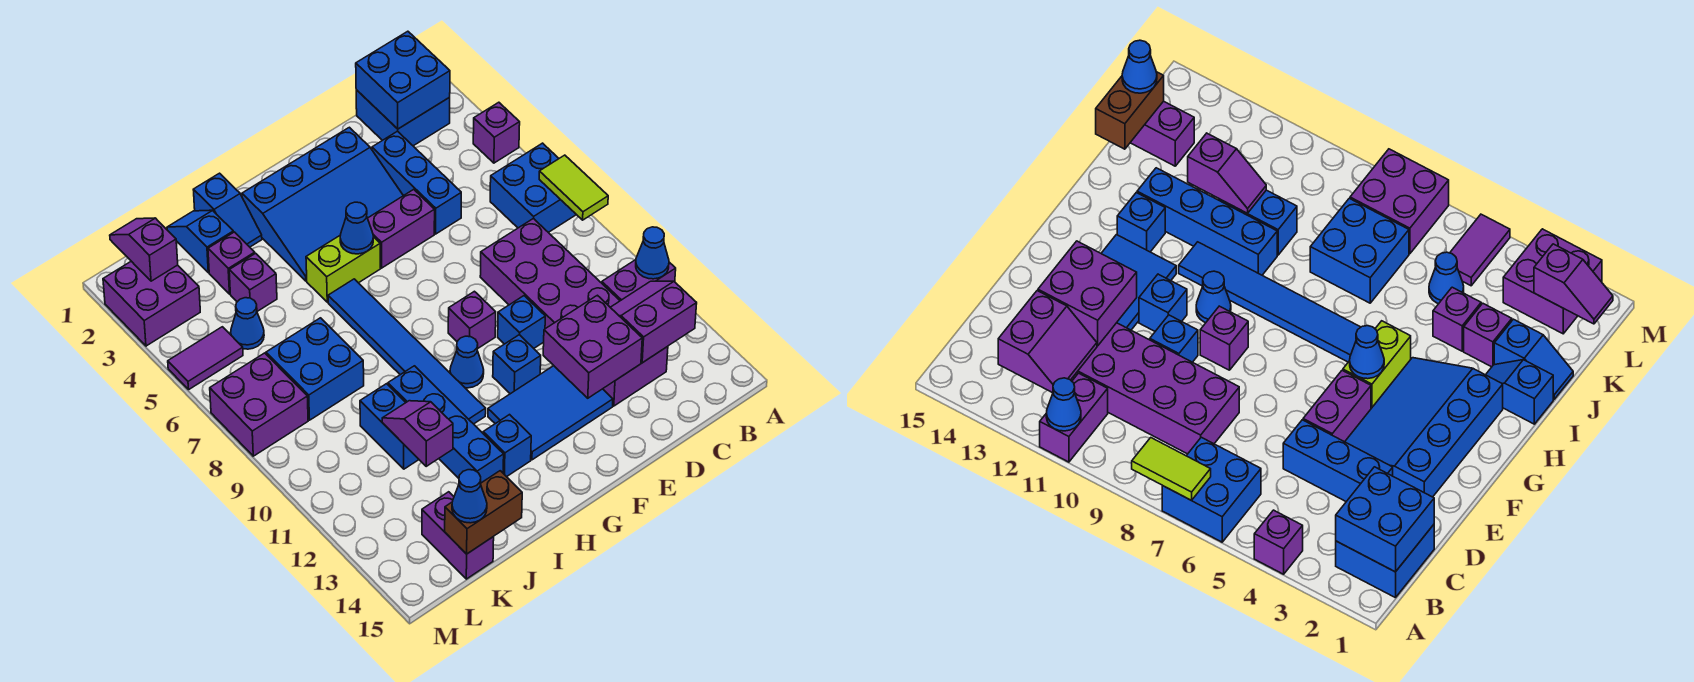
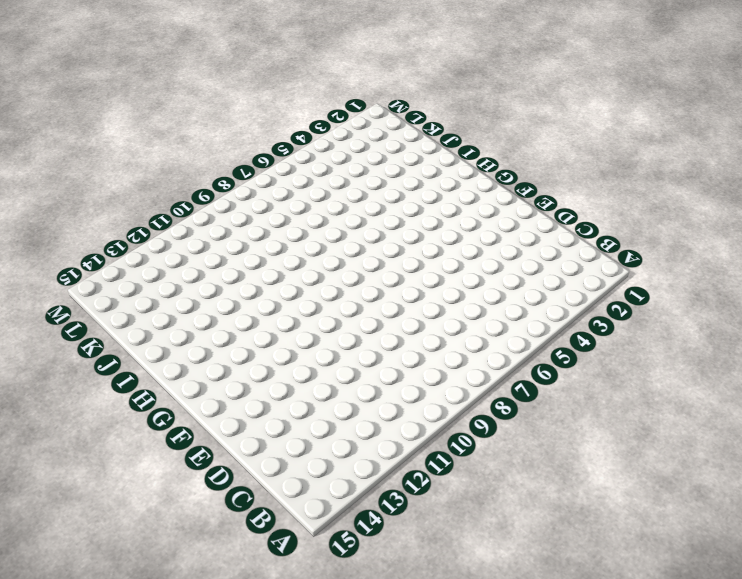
none -> purple 1x1 brick [473,102,520,163]
none -> blue 2x2 brick [490,143,576,232]
none -> purple 1x2 brick [602,260,676,301]
none -> blue 2x2 brick [356,90,450,146]

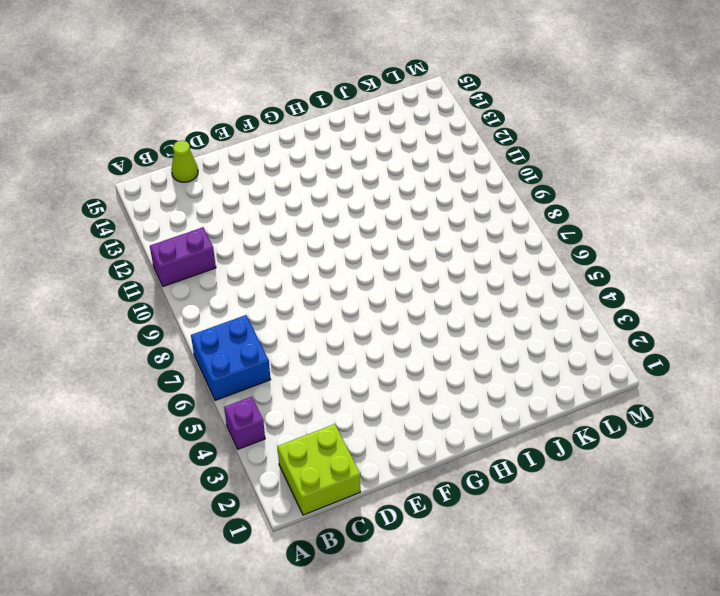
lime 2x2 brick [277,424,360,515] -> blue 2x2 brick [356,90,450,146]
lime 1x1 cone [171,141,198,182] -> none
none -> purple 2x6 brick [480,219,668,406]
none -> blue 1x3 brick [372,131,461,234]
none -> blue 3x4 slope [242,127,403,281]
none -> purple 1x2 brick [368,189,435,268]

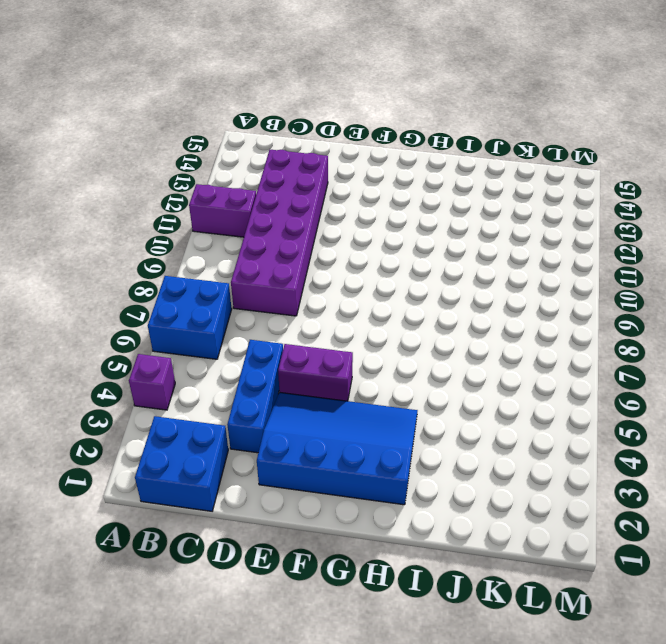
none -> blue 1x1 brick [498,296,545,348]
none -> blue 2x3 tile [488,366,613,460]
none -> purple 1x1 brick [448,291,496,348]
none -> blue 1x1 brick [493,335,541,394]

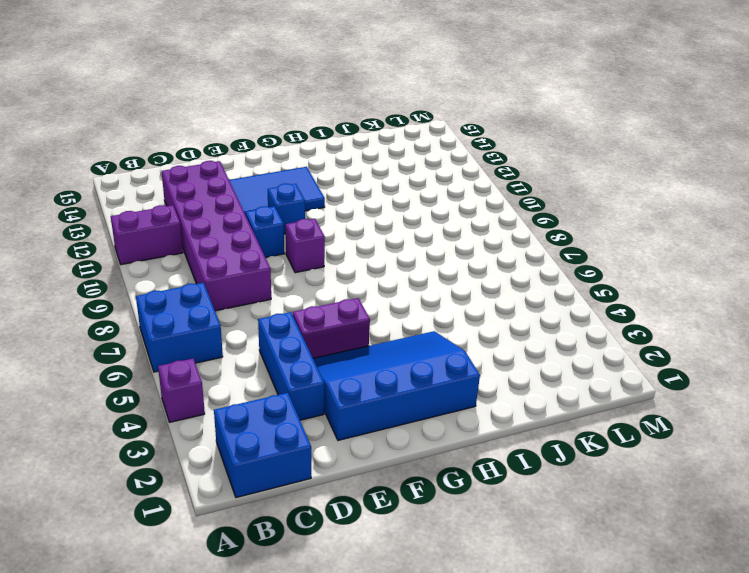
none -> lime 1x2 brick [306,236,381,302]
none -> blue 1x1 cone [450,336,484,388]
none -> blue 1x6 tile [328,279,486,424]
none -> blue 1x1 brick [483,415,531,477]

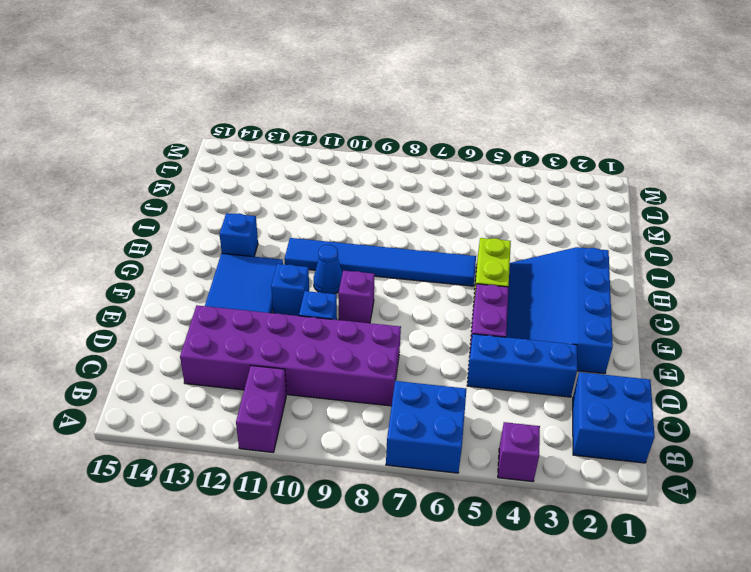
none -> blue 1x2 slope [193,173,262,247]
none -> blue 1x4 brick [388,366,504,483]
none -> blue 1x2 slope [167,210,233,273]
none -> purple 1x1 brick [208,232,255,294]

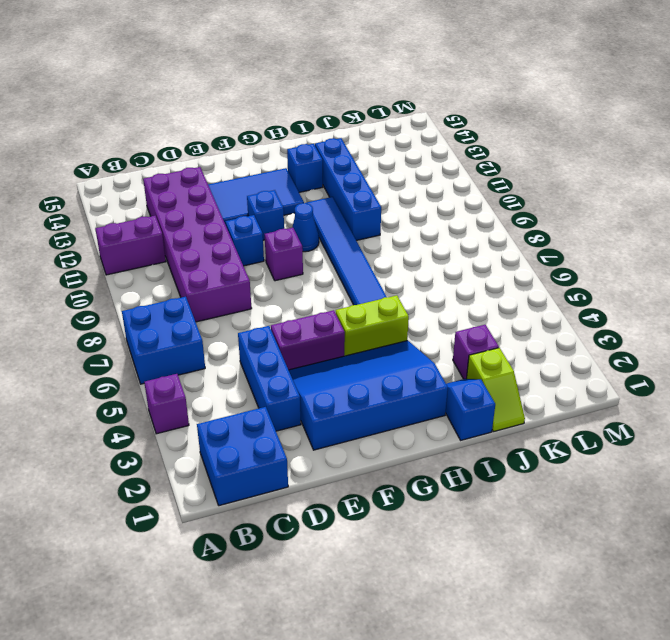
lime 1x2 slope [467,348,525,432] -> blue 1x2 slope [167,210,233,273]
none -> purple 1x1 brick [229,253,277,311]
none -> blue 2x2 brick [266,318,364,420]
none -> blue 1x2 brick [360,384,419,469]
none -> blue 1x1 cone [231,298,264,349]

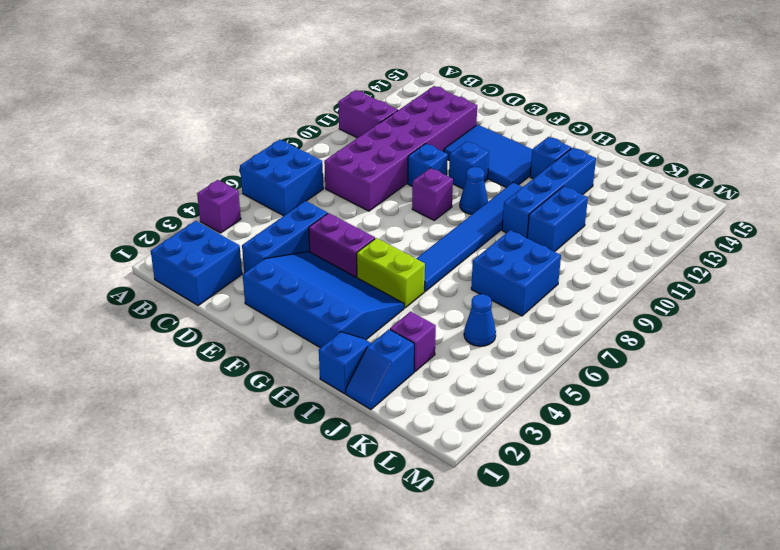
none -> purple 1x1 brick [229,253,277,311]
none -> purple 1x2 brick [422,492,494,579]
none -> purple 2x2 brick [103,261,200,346]
none -> purple 1x2 tile [168,327,243,389]

